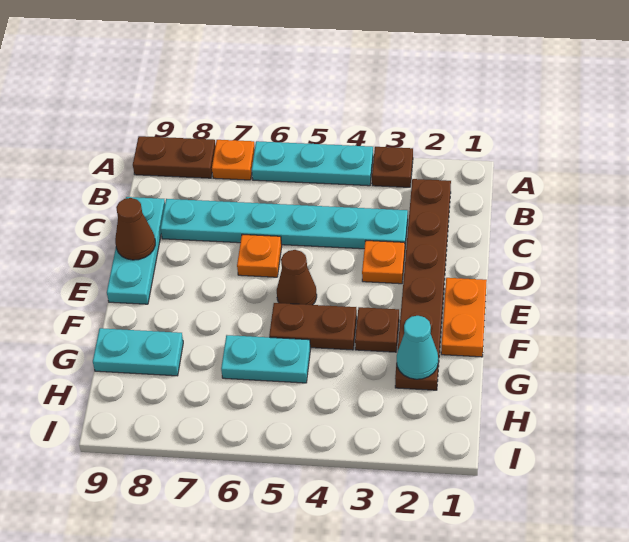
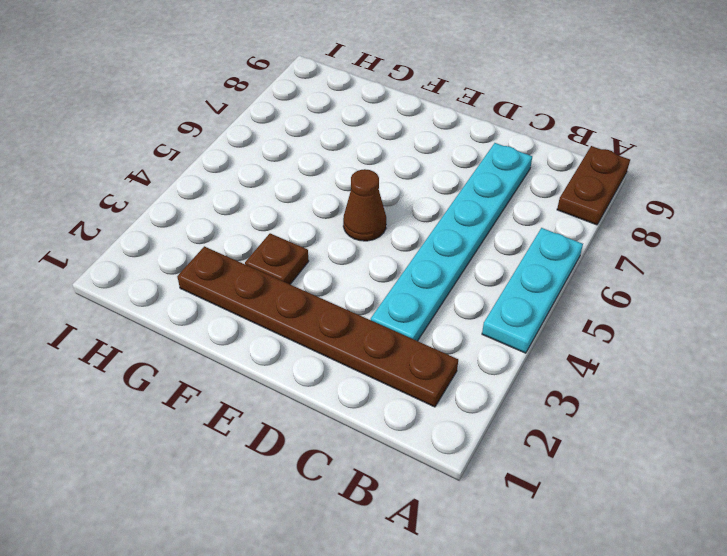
none -> brown 1x1 plate [372,147,413,187]
none -> orange 1x1 plate [212,140,255,180]
none -> cyan 1x3 plate [107,197,165,304]

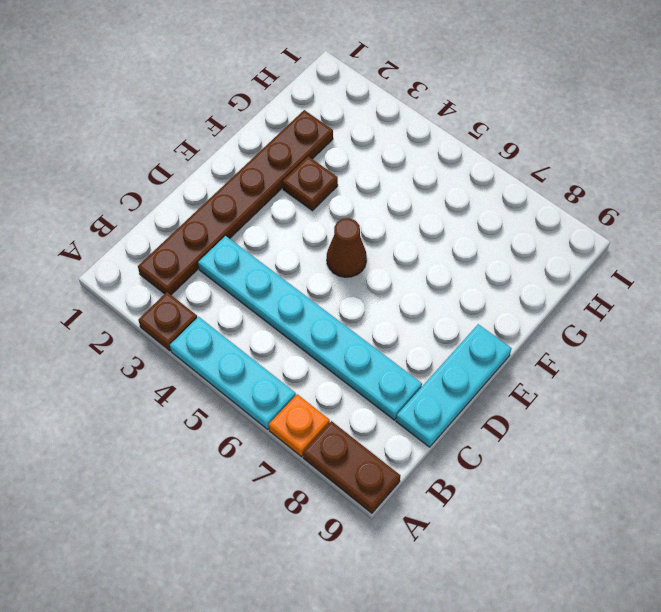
none -> orange 1x1 plate [362,241,405,284]
none -> orange 1x1 plate [237,234,282,277]
none -> orange 1x2 plate [441,278,487,357]

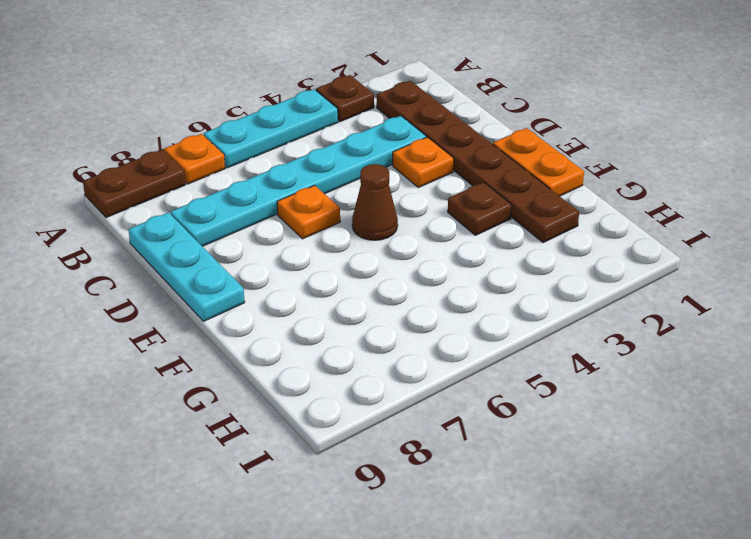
none -> brown 1x2 plate [269,303,357,350]
none -> cyan 1x2 plate [221,335,310,383]
none -> cyan 1x2 plate [93,328,183,376]

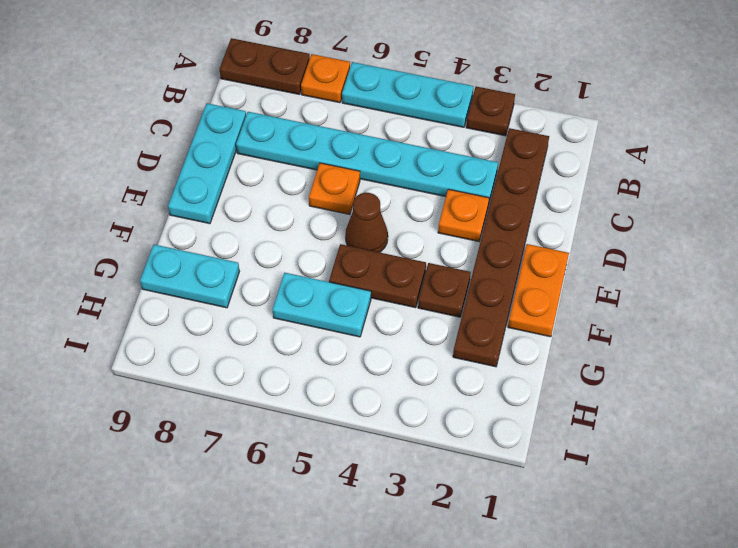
none -> brown 1x1 cone [115,198,155,260]
none -> cyan 1x1 cone [397,316,438,379]

